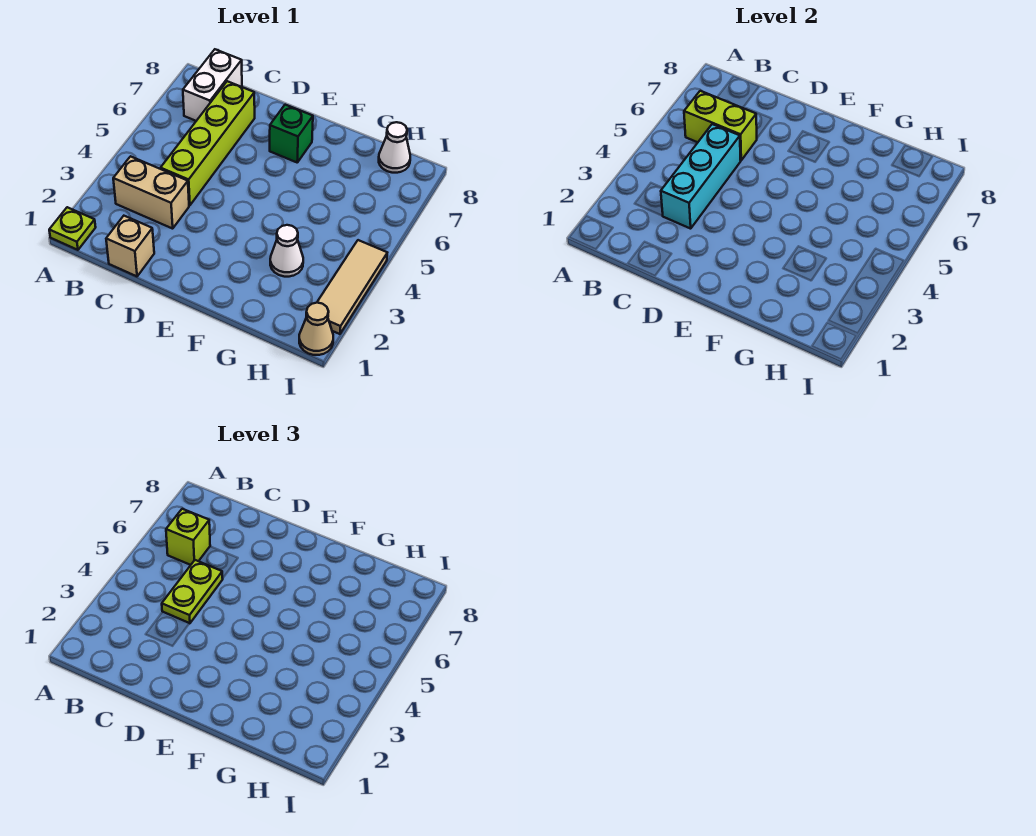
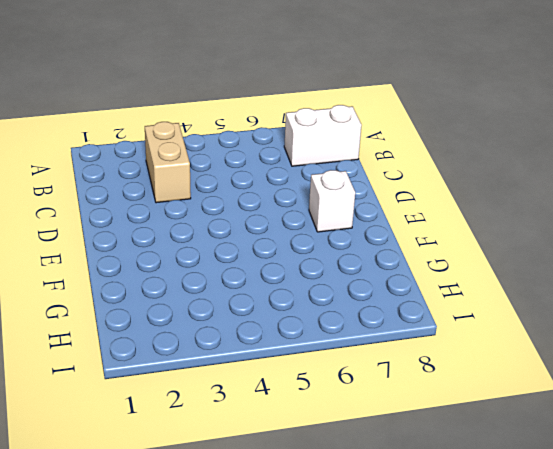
white 1x1 brick [309,170,355,232] -> green 1x1 brick [270,105,313,162]
none -> lime 1x1 plate [49,207,96,250]
none -> tan 1x1 brick [106,216,154,276]
none -> lime 1x4 brick [161,81,255,205]

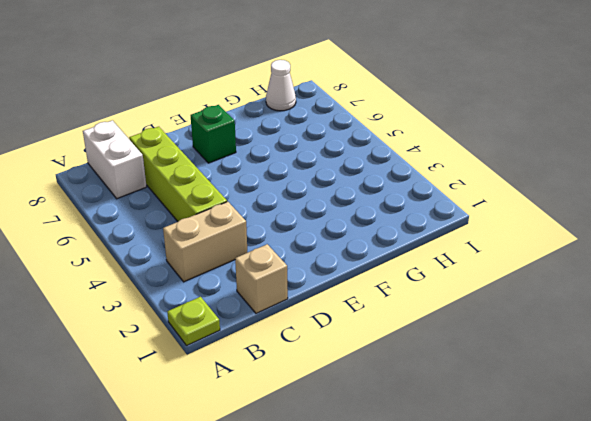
none -> white 1x1 cone [270,225,303,277]
none -> tan 1x1 cone [299,303,333,355]
none -> tan 1x3 tile [317,240,387,334]

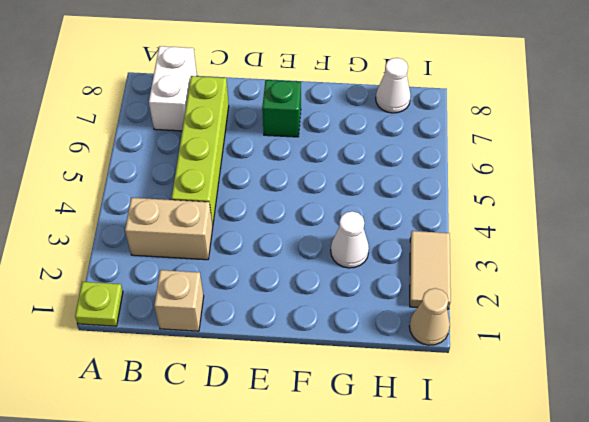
tan 1x2 tile [410,231,451,309] -> tan 1x3 tile [317,240,387,334]
none -> lime 1x2 brick [684,91,757,160]
none -> cyan 1x3 brick [661,124,741,229]
none -> lime 1x1 brick [166,509,210,565]

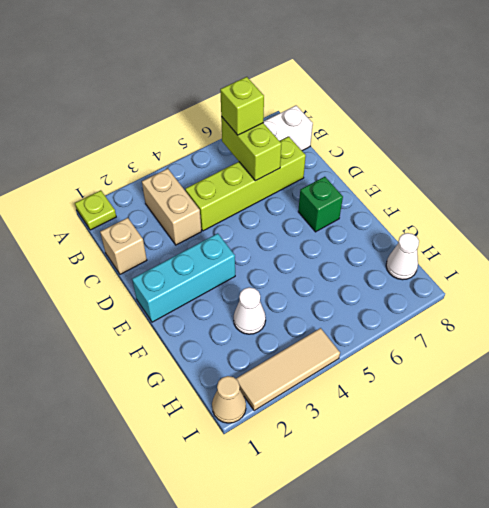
cyan 1x3 brick [132,233,235,322] -> cyan 1x3 brick moved to [661,124,741,229]
none -> lime 1x2 plate [162,560,223,623]

